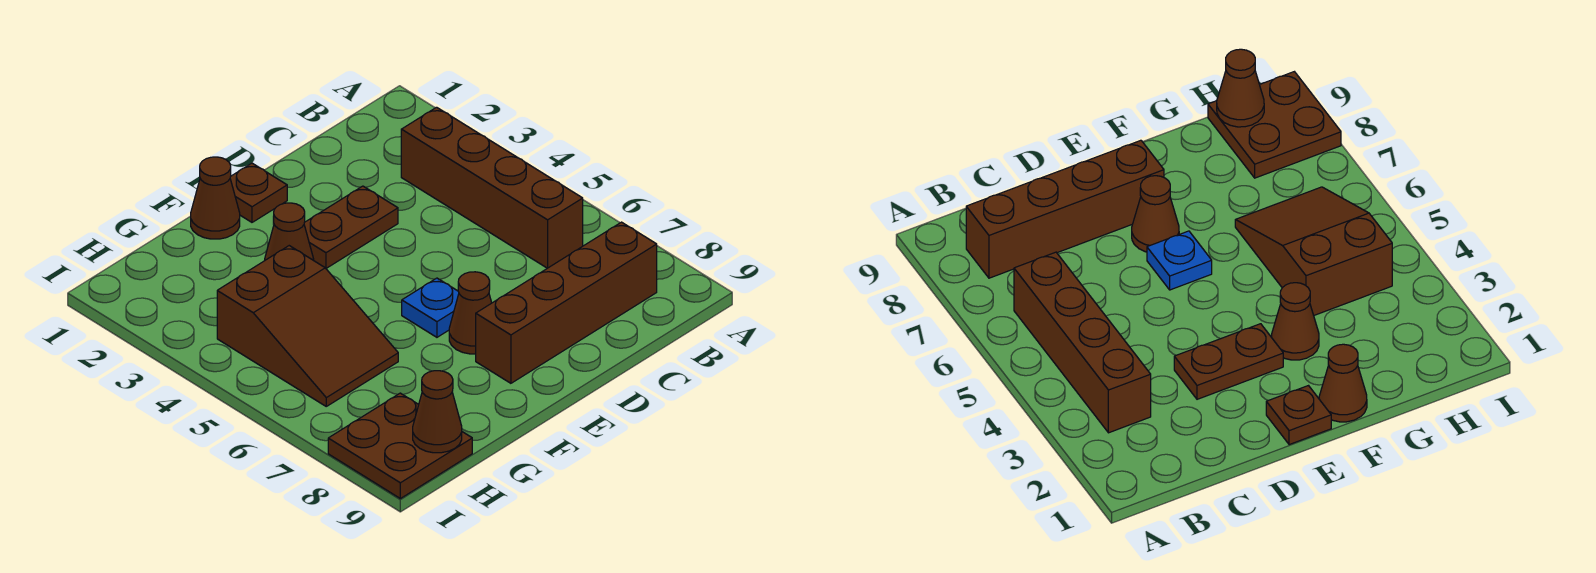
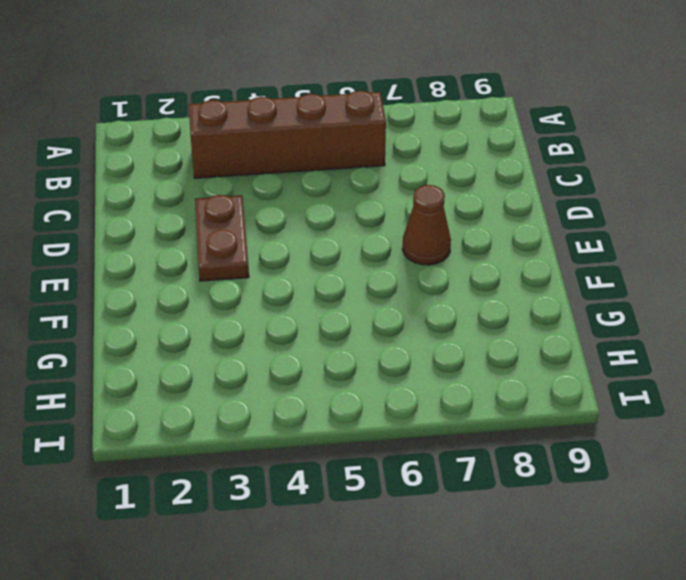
none -> brown 1x4 brick [476,222,657,383]
none -> brown 1x1 plate [230,163,287,222]

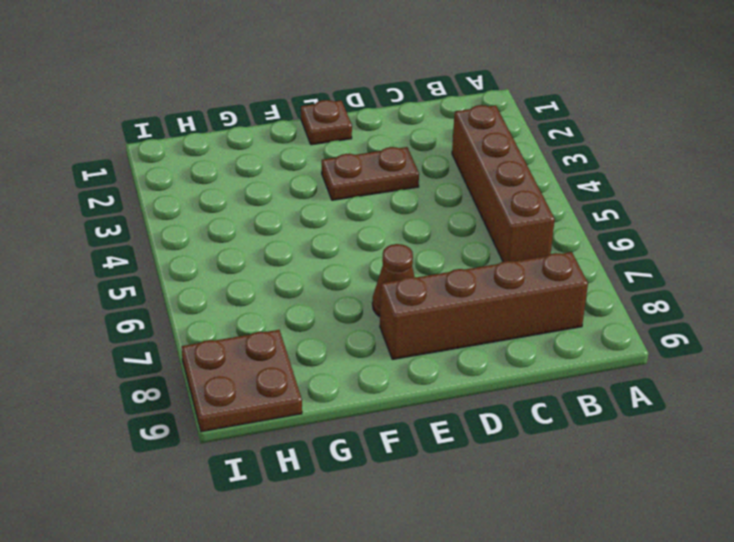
none -> blue 1x1 plate [402,278,459,337]
none -> brown 1x1 cone [191,157,240,239]

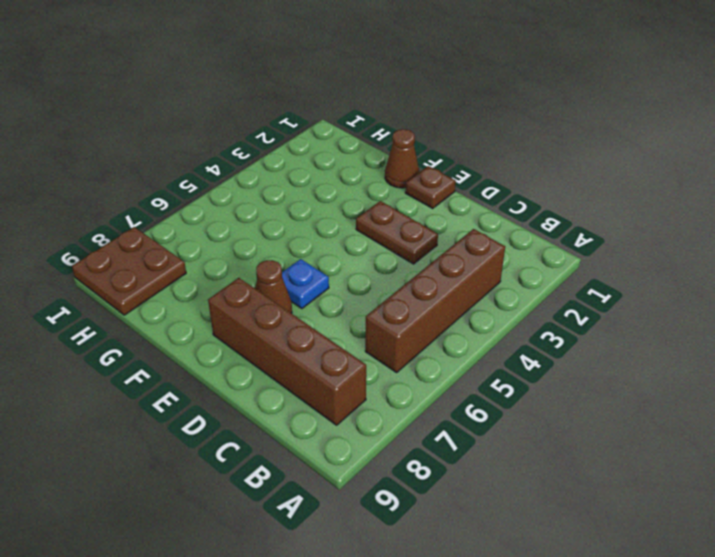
none -> brown 1x1 cone [265,203,314,260]
none -> brown 2x3 slope [217,246,398,406]

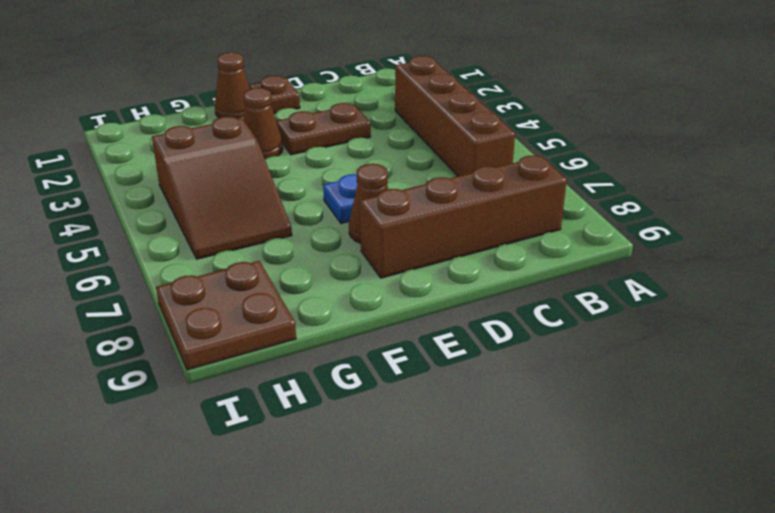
none -> brown 1x1 cone [413,371,462,453]

